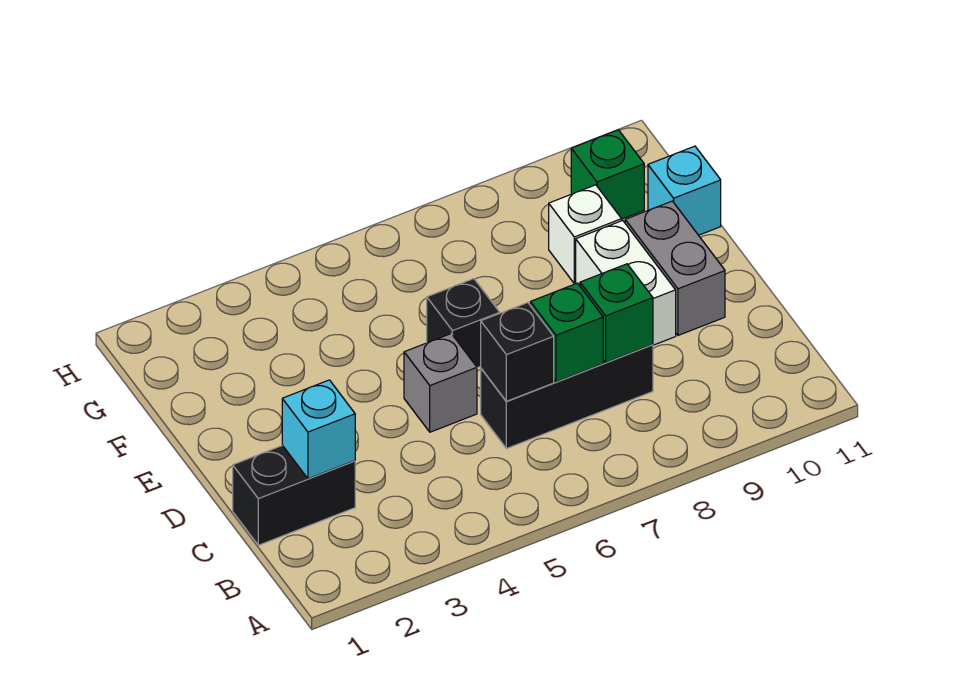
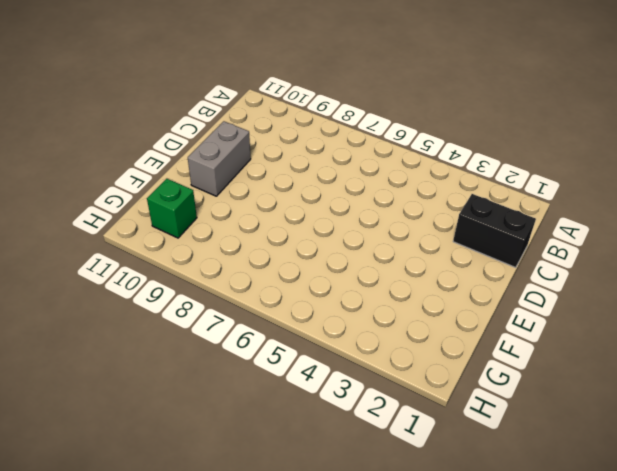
none -> black 1x3 brick [481,345,653,449]
none -> grey 1x1 brick [404,334,477,432]
none -> white 1x2 brick [576,220,676,345]

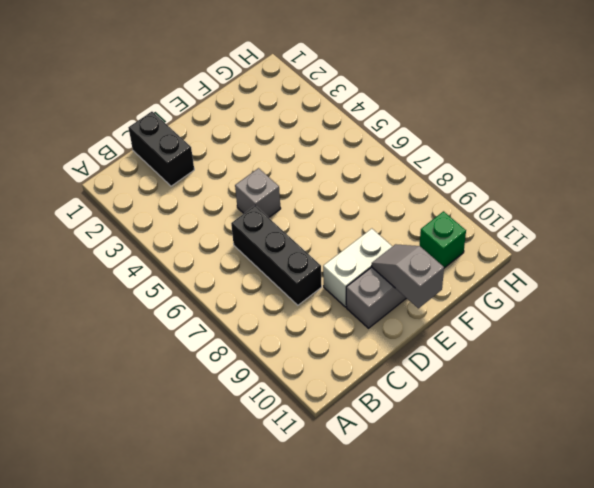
grey 1x2 slope [372,244,444,308] -> none
none -> black 1x1 brick [427,279,500,368]
none -> white 1x1 brick [549,185,622,284]
none -> cyan 1x1 brick [648,146,721,235]

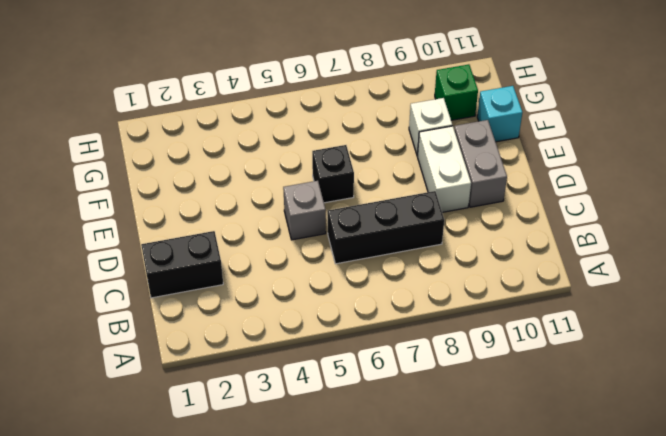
none -> cyan 1x1 brick [282,380,355,479]
none -> black 1x1 brick [481,303,554,401]
none -> green 1x1 brick [530,283,603,382]

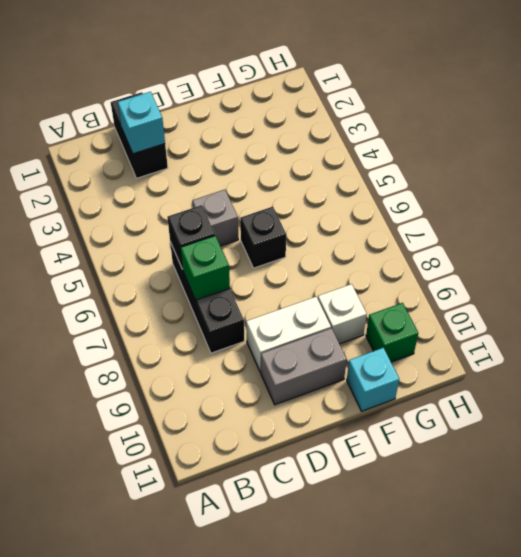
none -> green 1x1 brick [580,264,653,362]

